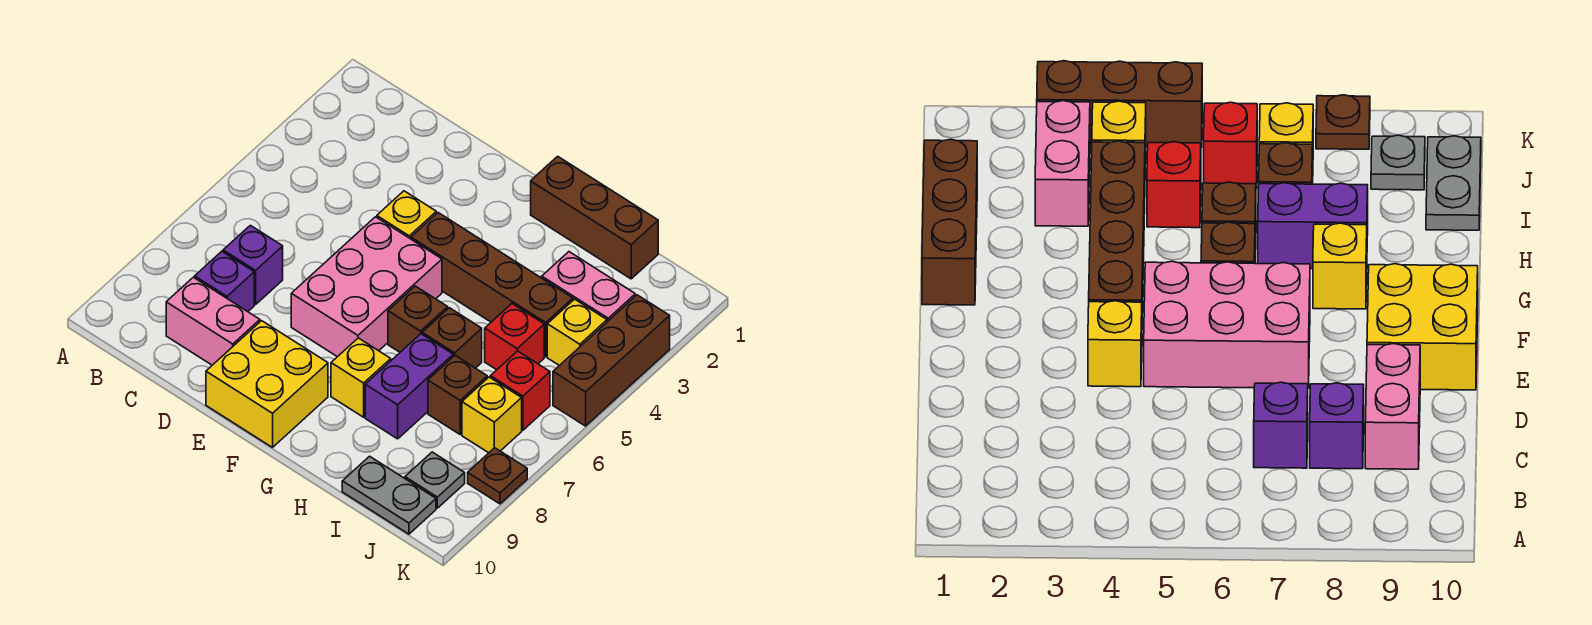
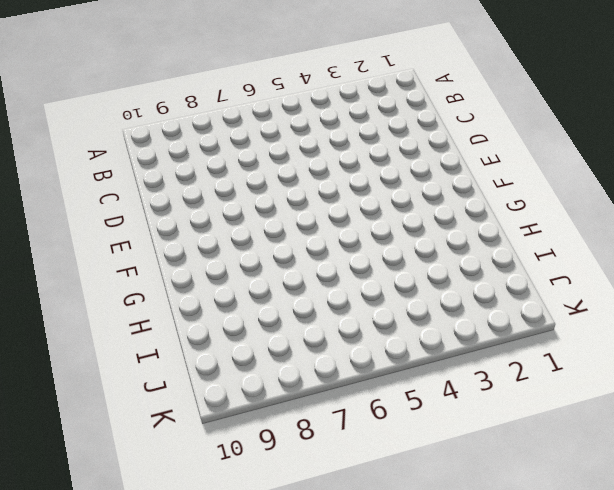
none -> purple 1x1 brick [223,225,283,305]
none -> purple 1x1 brick [195,251,254,312]
none -> pink 1x2 brick [166,277,260,365]

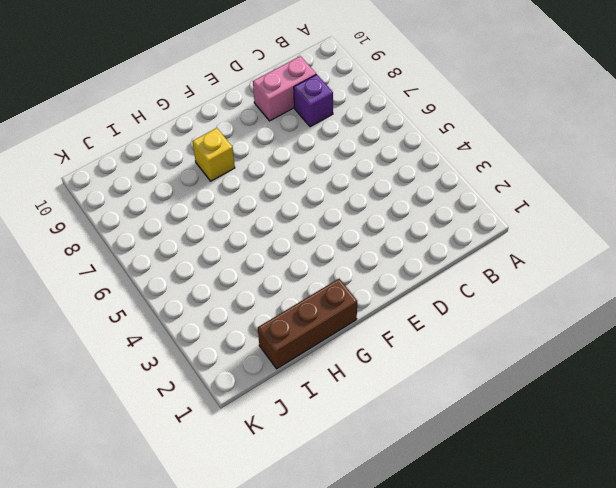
none -> purple 1x1 brick [223,225,283,305]
none -> yellow 1x1 brick [377,191,436,239]
none -> pink 2x3 brick [291,217,442,357]

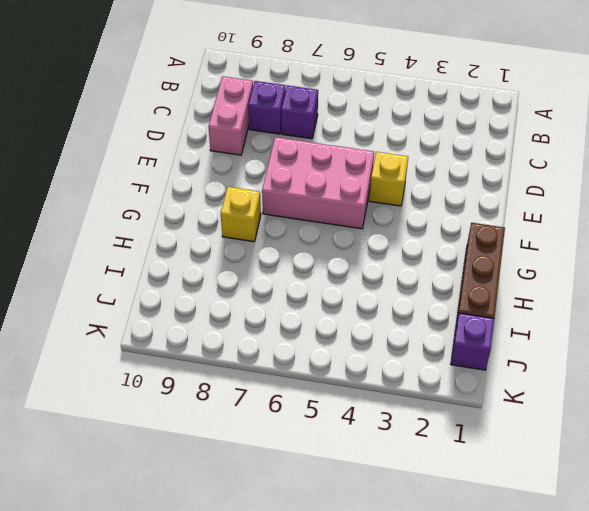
purple 1x1 brick [451,313,494,370] -> none
none -> yellow 2x2 brick [206,321,328,447]
none -> brown 1x4 brick [411,213,573,357]
none -> brown 1x1 brick [388,286,448,352]

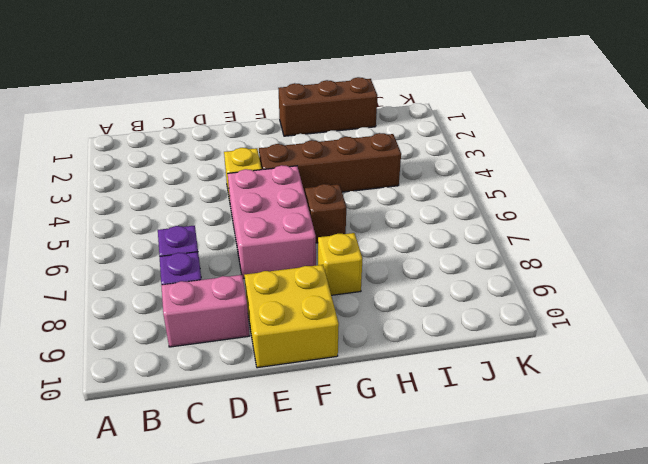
none -> brown 1x1 brick [422,308,482,368]
none -> purple 1x2 brick [365,334,453,439]
none -> pink 1x2 brick [542,252,635,322]

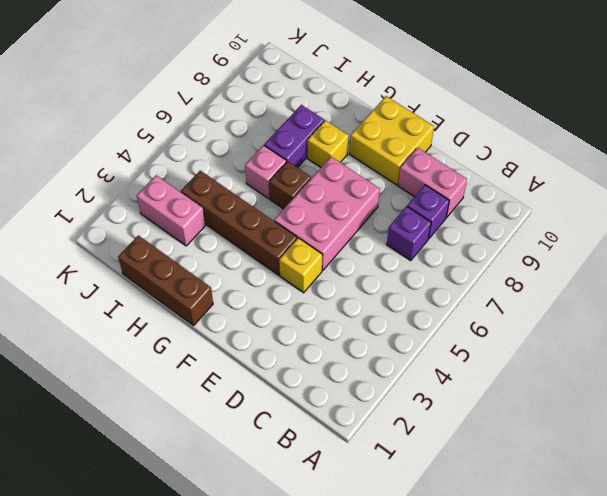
pink 1x1 brick [245,145,287,199] -> brown 1x1 brick [422,308,482,368]
none -> red 1x1 brick [485,304,544,370]
none -> brown 1x1 brick [428,356,487,434]
none -> grey 1x2 plate [342,456,436,534]

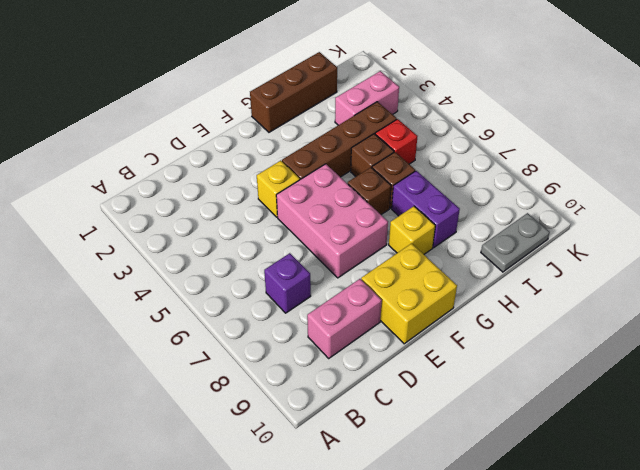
brown 1x1 brick [351,134,394,176] -> brown 1x1 brick moved to [428,356,487,434]
none -> purple 1x1 brick [195,251,254,312]
none -> yellow 1x1 brick [547,299,607,366]
none -> red 1x1 brick [490,351,550,430]

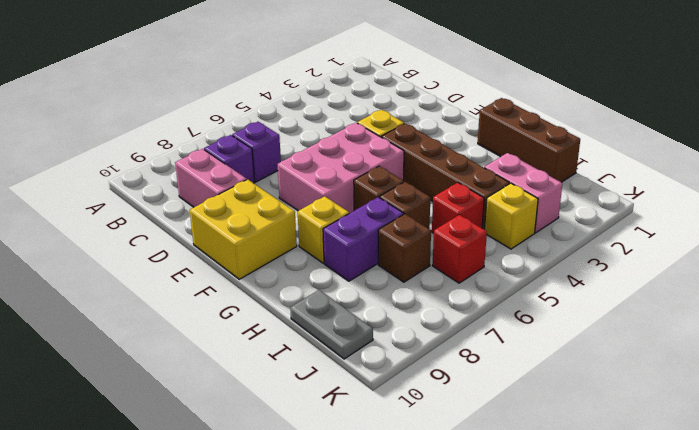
none -> yellow 1x1 brick [462,377,522,453]
none -> grey 1x1 plate [405,452,465,508]
none -> brown 1x3 brick [553,295,670,426]

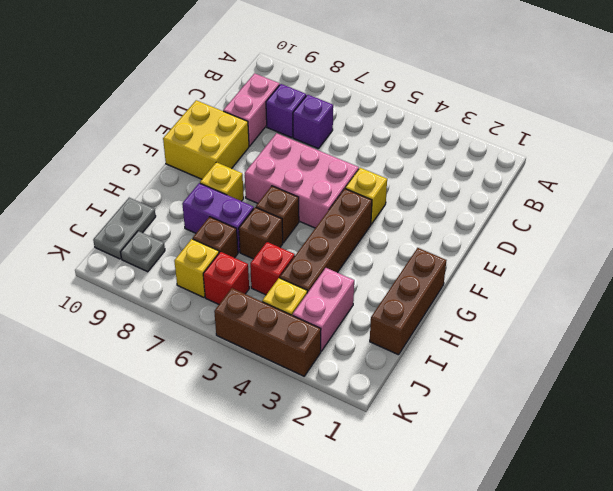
none -> brown 1x1 plate [468,448,527,504]

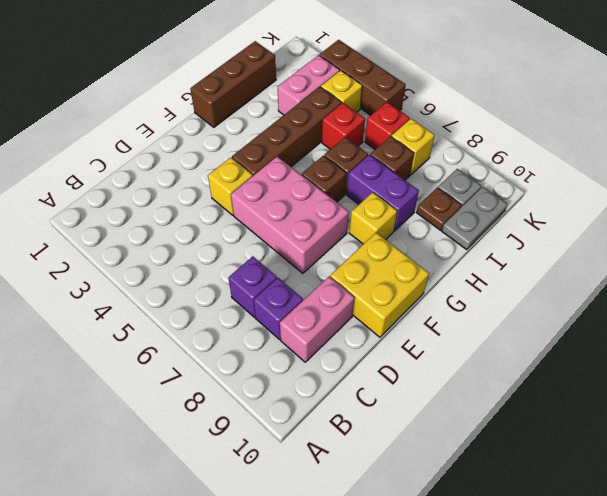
brown 1x1 plate [416,187,462,230] -> brown 1x1 plate moved to [468,448,527,504]

